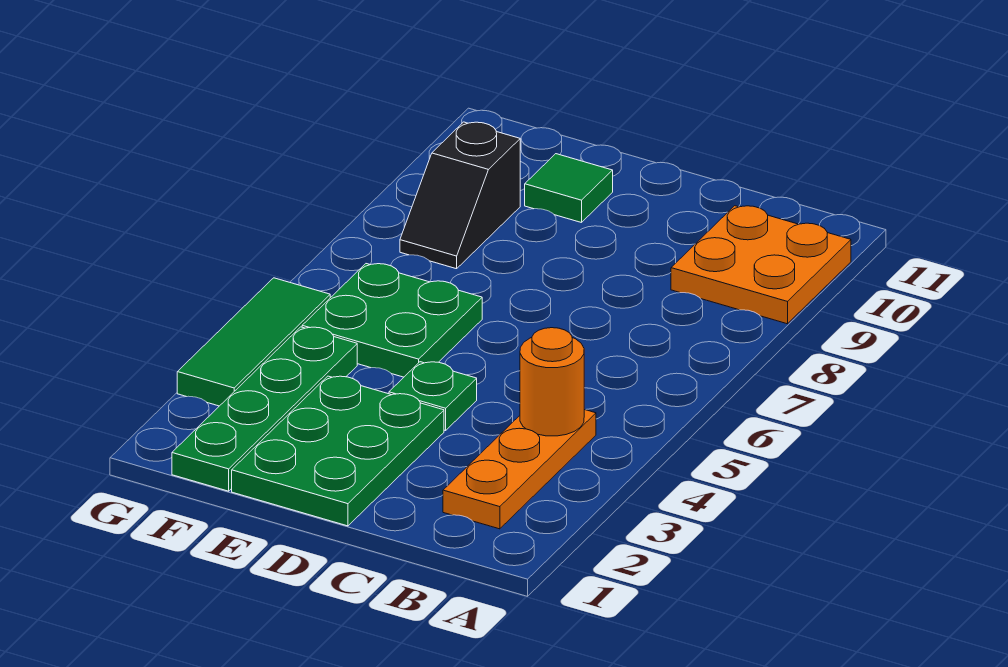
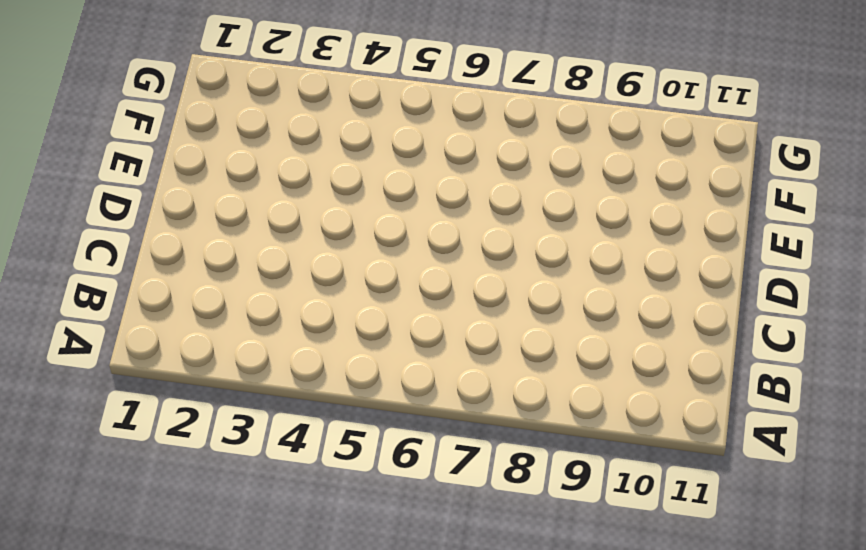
none -> orange 2x2 plate [671,206,851,324]
none -> orange 1x3 plate [443,410,596,529]

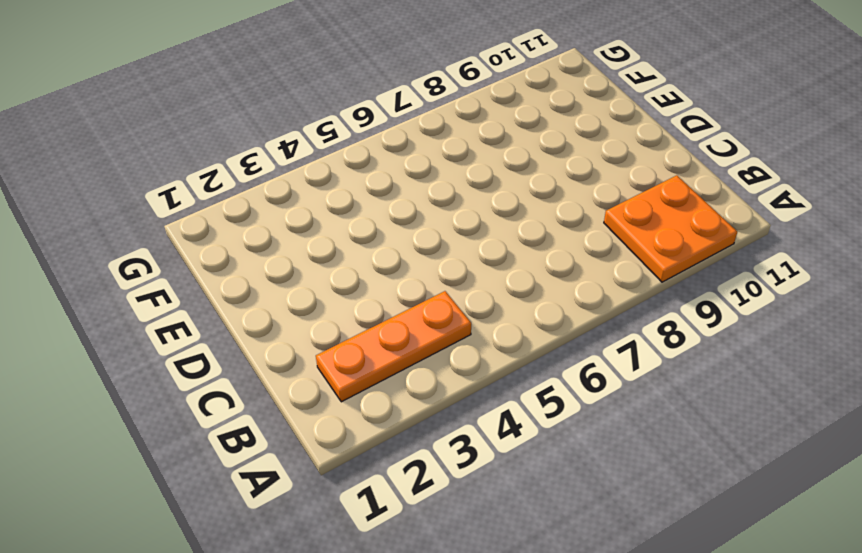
none -> green 2x3 plate [232,376,444,526]
none -> green 1x1 plate [389,362,477,431]

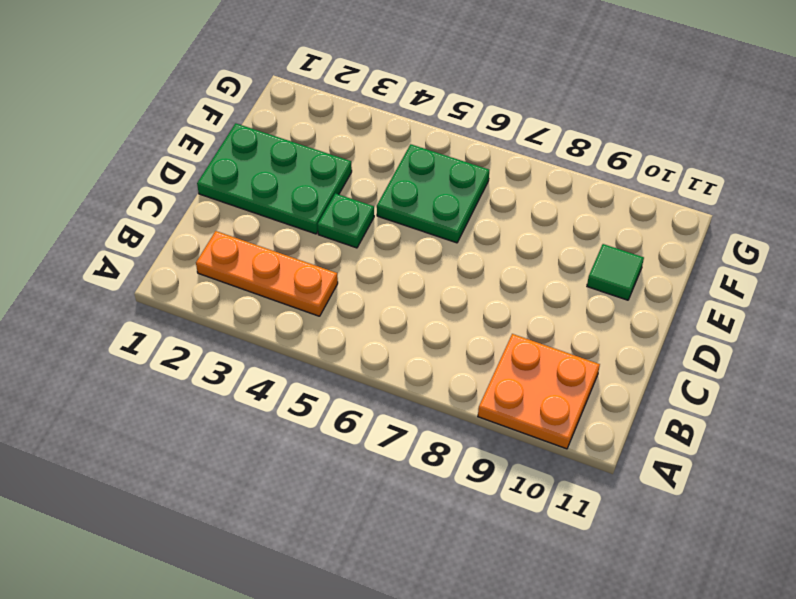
none -> green 1x4 plate [172,327,357,491]
none -> black 1x2 slope [400,122,520,269]

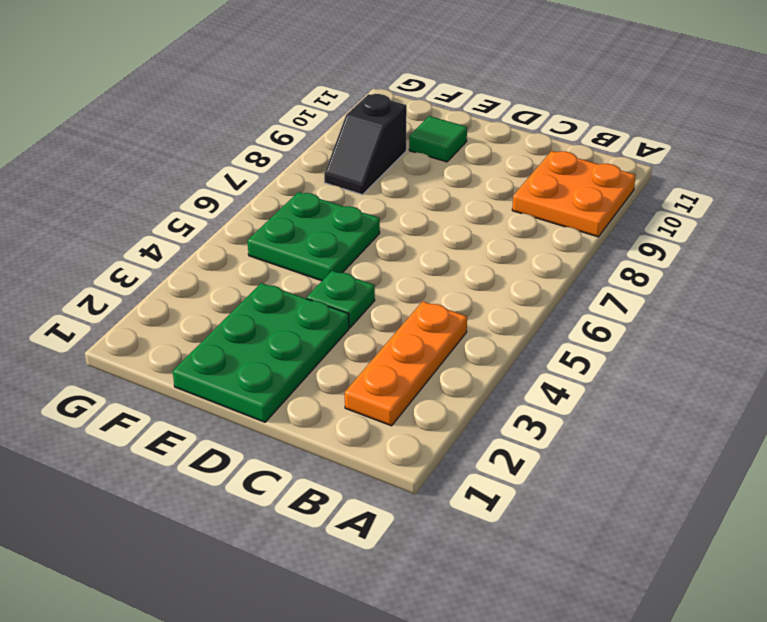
none -> green 1x4 plate [172,327,357,491]
none -> green 1x3 tile [177,278,330,406]

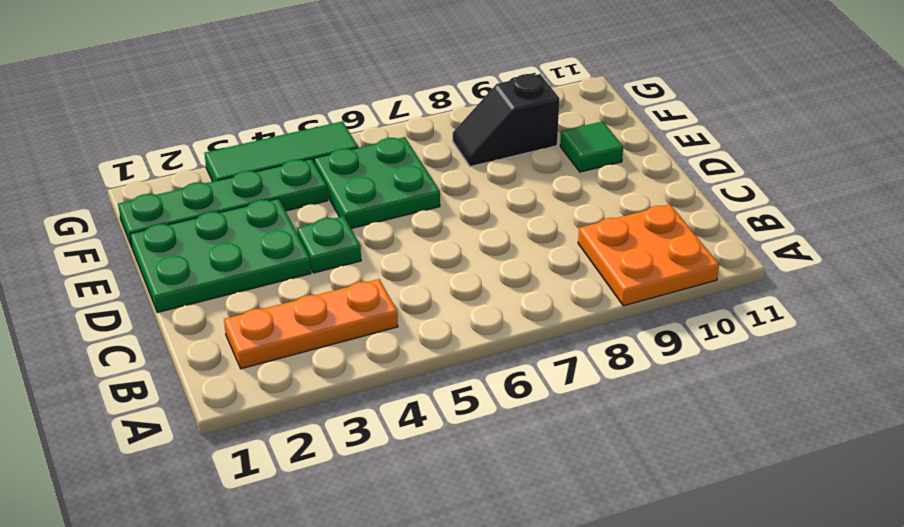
none -> orange 1x1 round brick [520,328,584,436]

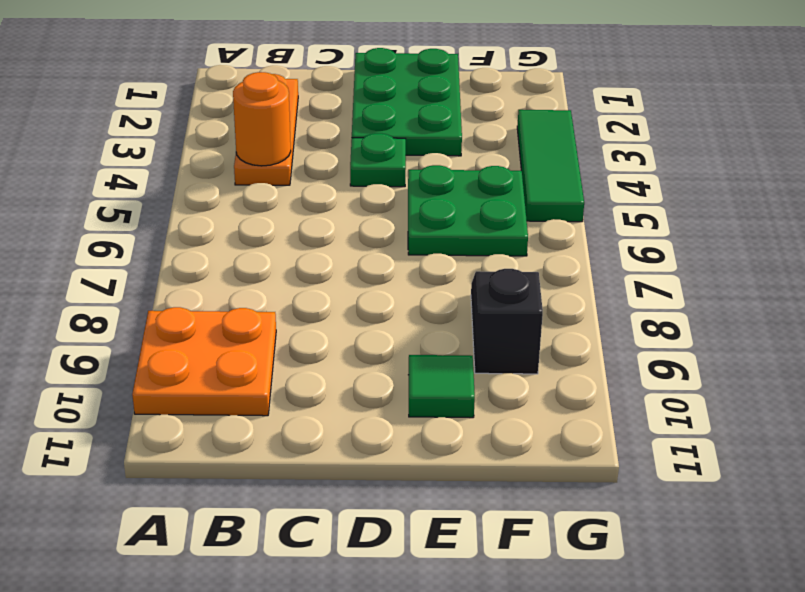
none -> green 1x4 plate [172,327,357,491]

